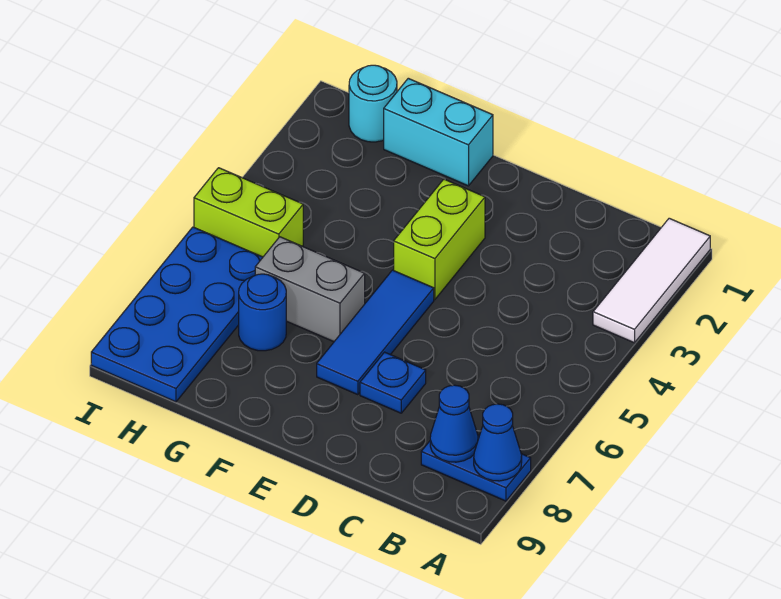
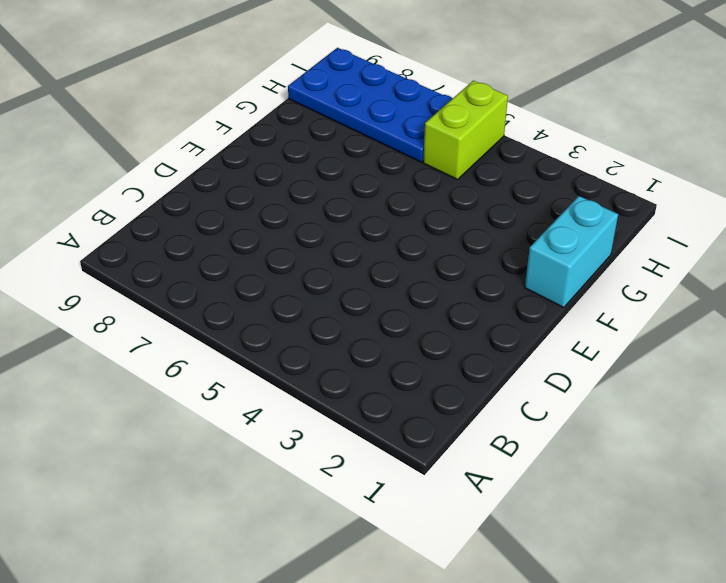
none -> white 1x3 tile [593,218,710,343]
none -> blue 1x2 plate [421,435,531,501]
none -> blue 1x1 plate [360,352,426,413]

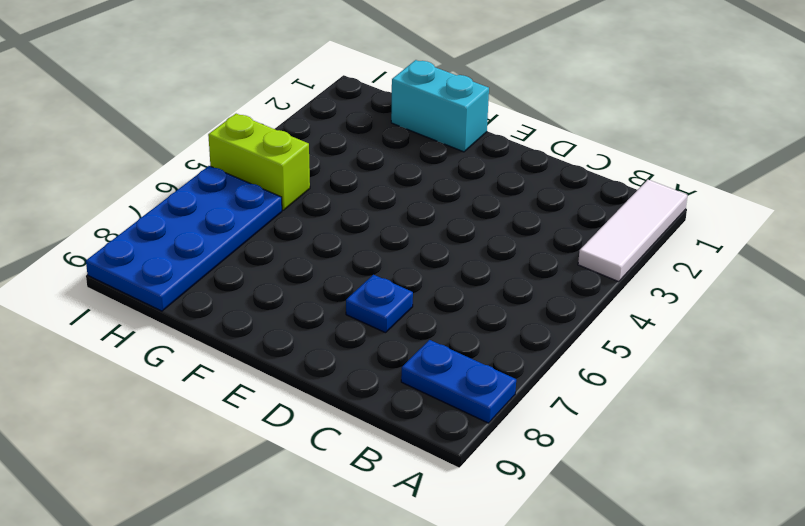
none -> lime 1x2 brick [394,179,485,300]
none -> blue 1x3 tile [317,270,434,395]
none -> grey 1x2 brick [255,237,365,342]

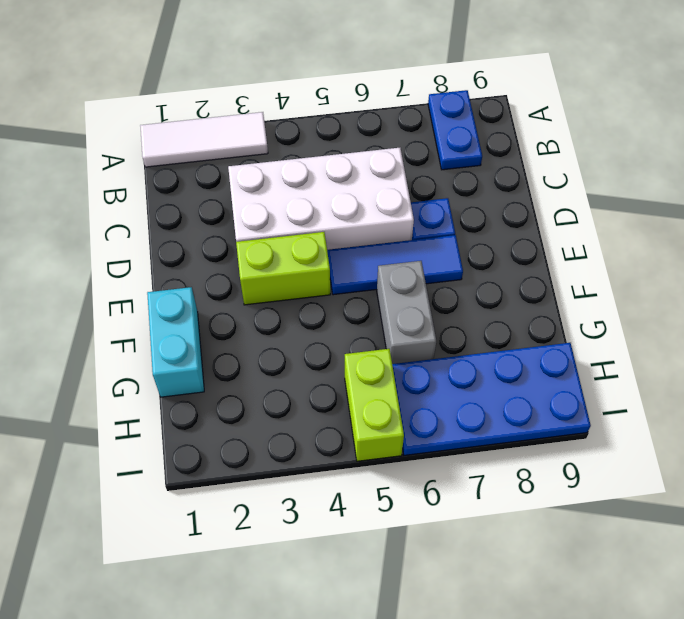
white 2x4 brick [228,148,414,250] -> none
none -> blue 1x1 round brick [239,274,286,351]
none -> cyan 1x1 round brick [349,65,397,142]
none -> blue 1x1 cone [474,404,522,481]

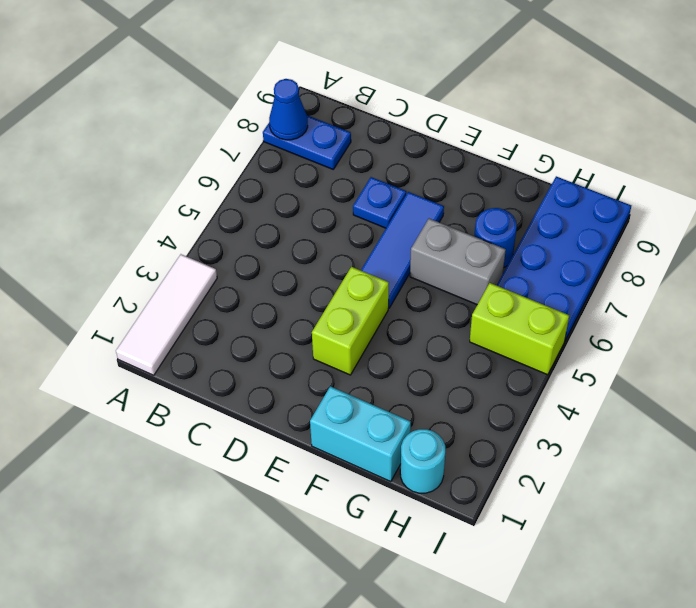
none -> blue 1x1 cone [430,385,478,462]

